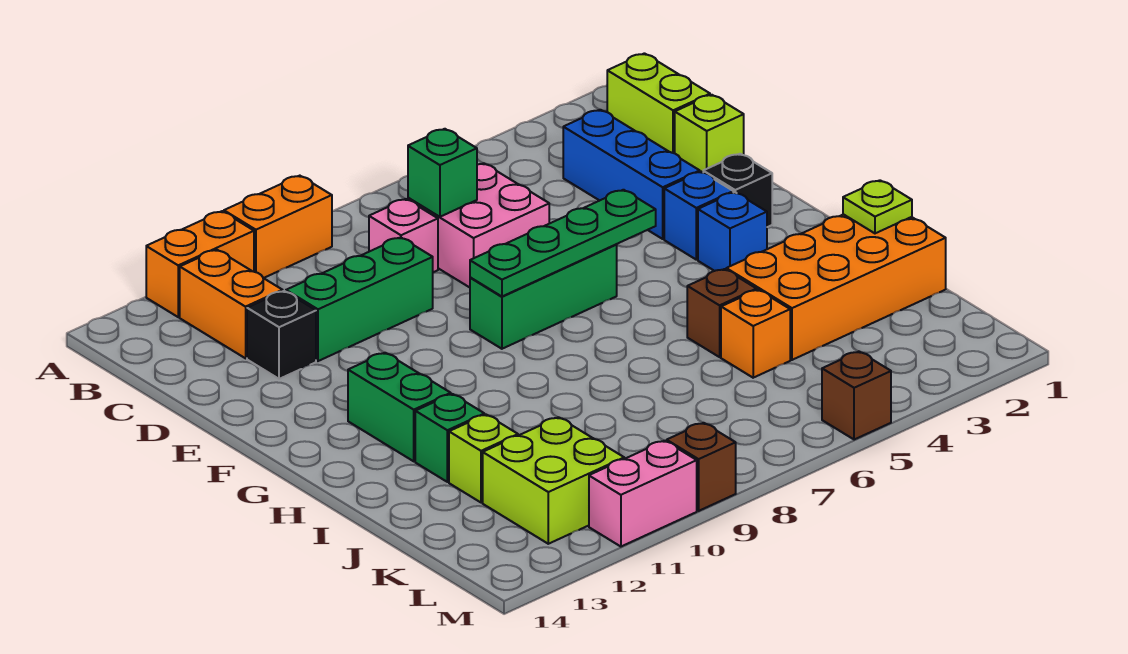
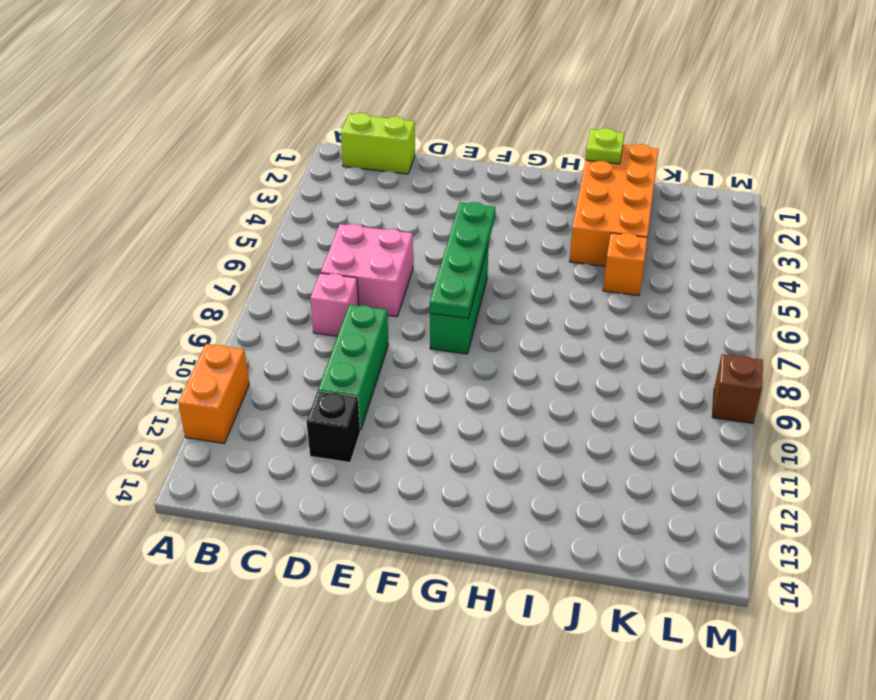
none -> orange 1x2 brick [224,176,332,278]
none -> orange 1x2 brick [180,250,283,358]
none -> blue 1x3 brick [563,110,700,239]

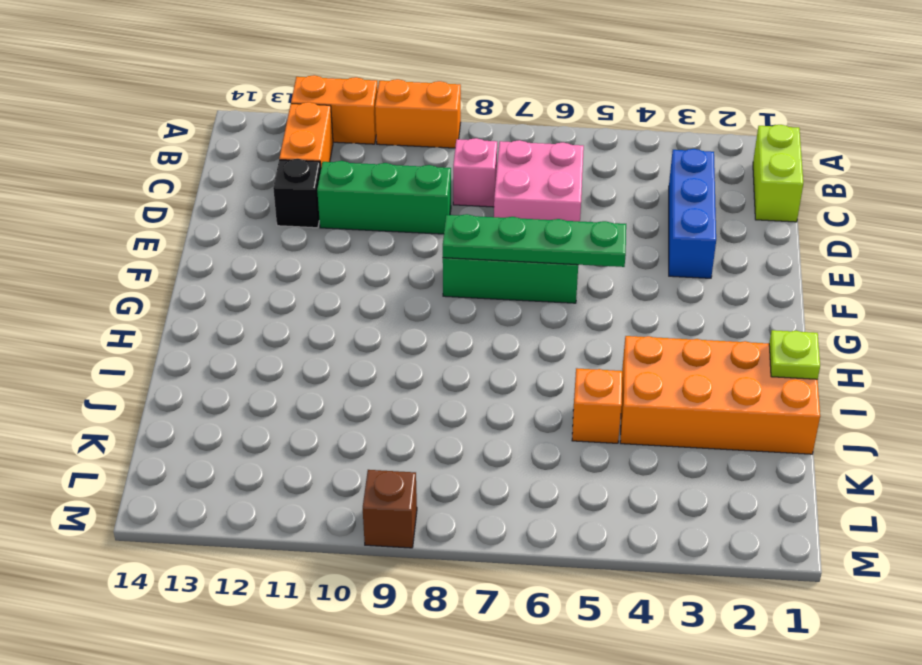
none -> lime 1x1 brick [675,95,744,172]
none -> black 1x1 brick [703,154,772,227]
none -> blue 1x1 brick [664,172,733,260]

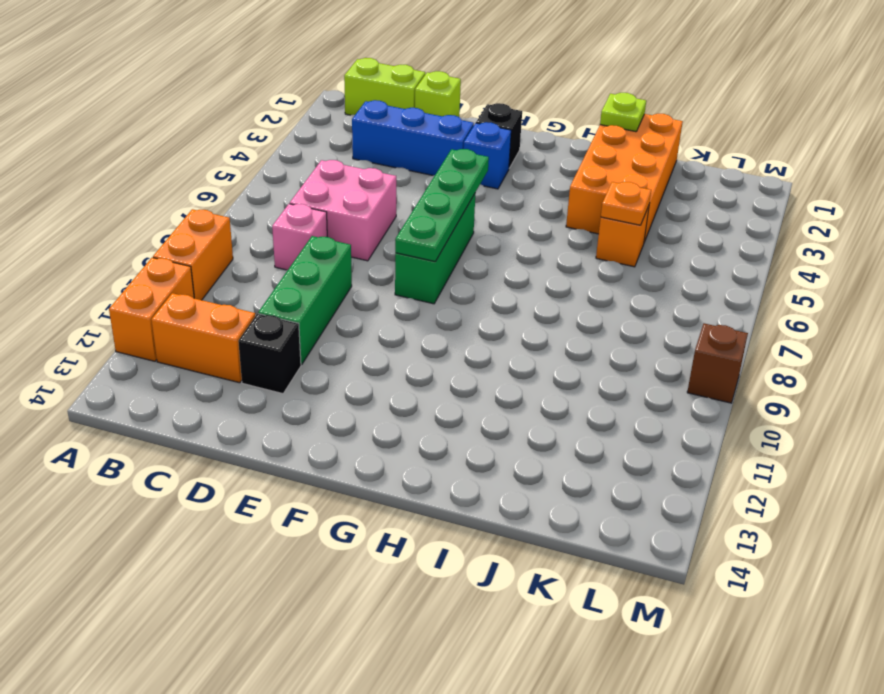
orange 1x1 plate [601,182,651,225] -> none
none -> blue 1x1 brick [698,192,767,271]
none -> green 1x2 brick [348,353,451,461]
none -> brown 1x1 brick [687,269,757,357]

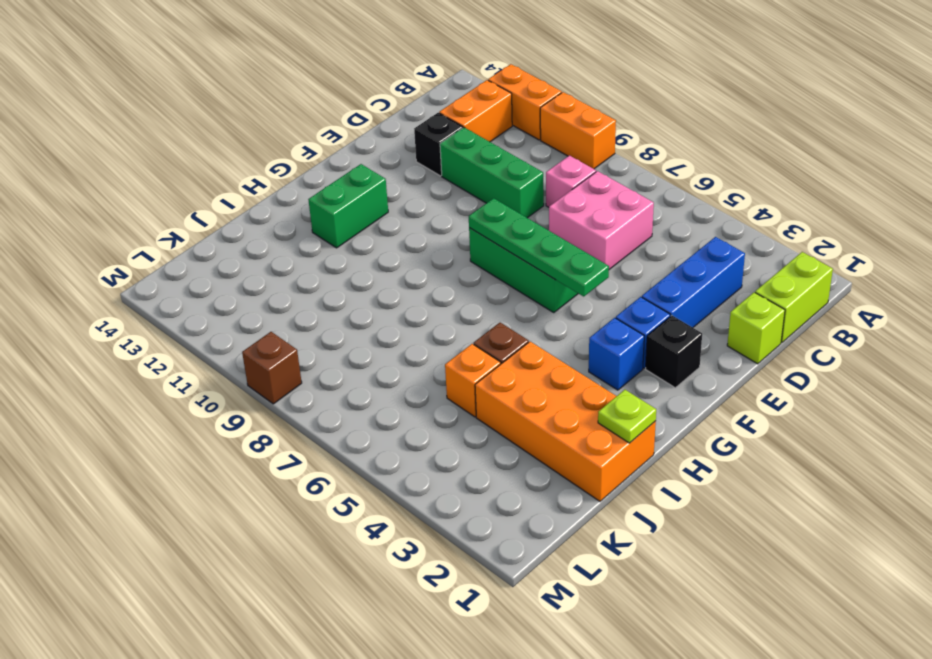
none -> green 1x1 brick [415,394,484,482]
none -> lime 1x1 brick [449,414,518,503]
none -> lime 2x2 brick [483,417,624,544]

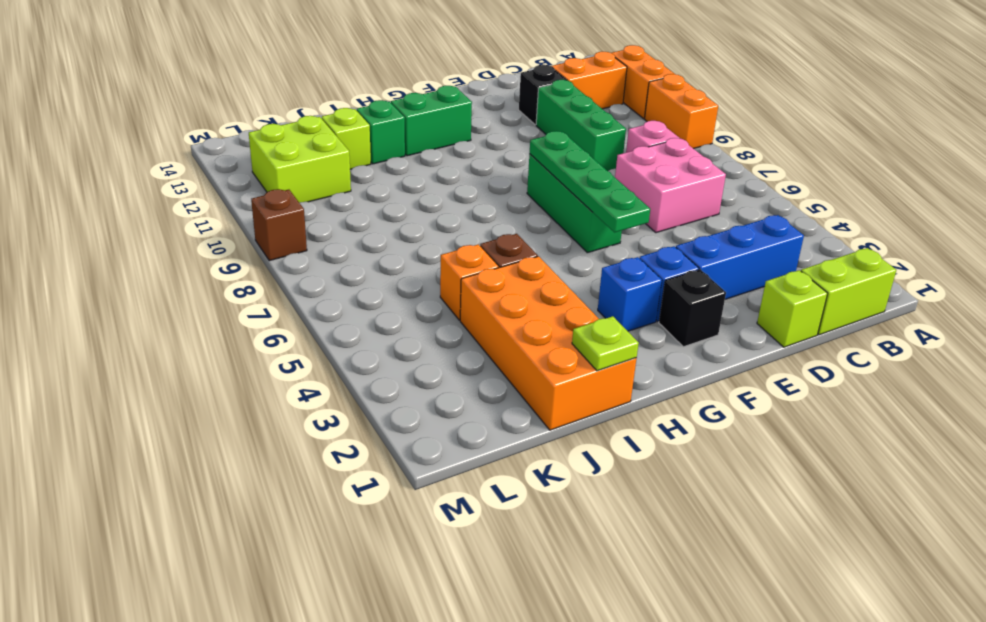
none -> brown 1x1 brick [822,351,891,440]
none -> pink 1x2 brick [589,441,697,547]
none -> green 1x1 brick [408,129,477,217]

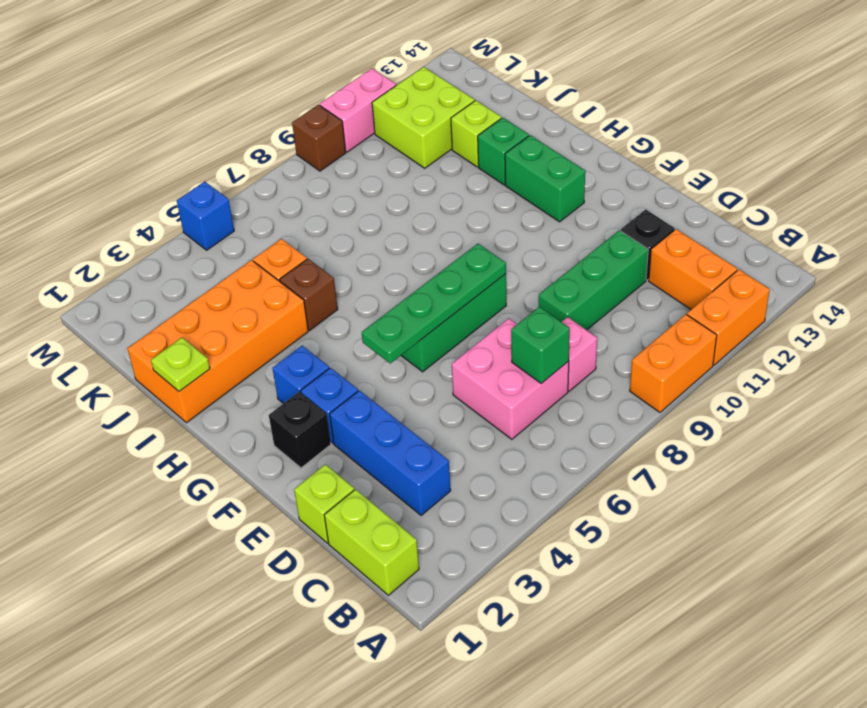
blue 1x1 brick [177,182,234,250] -> brown 1x1 brick [822,351,891,440]

